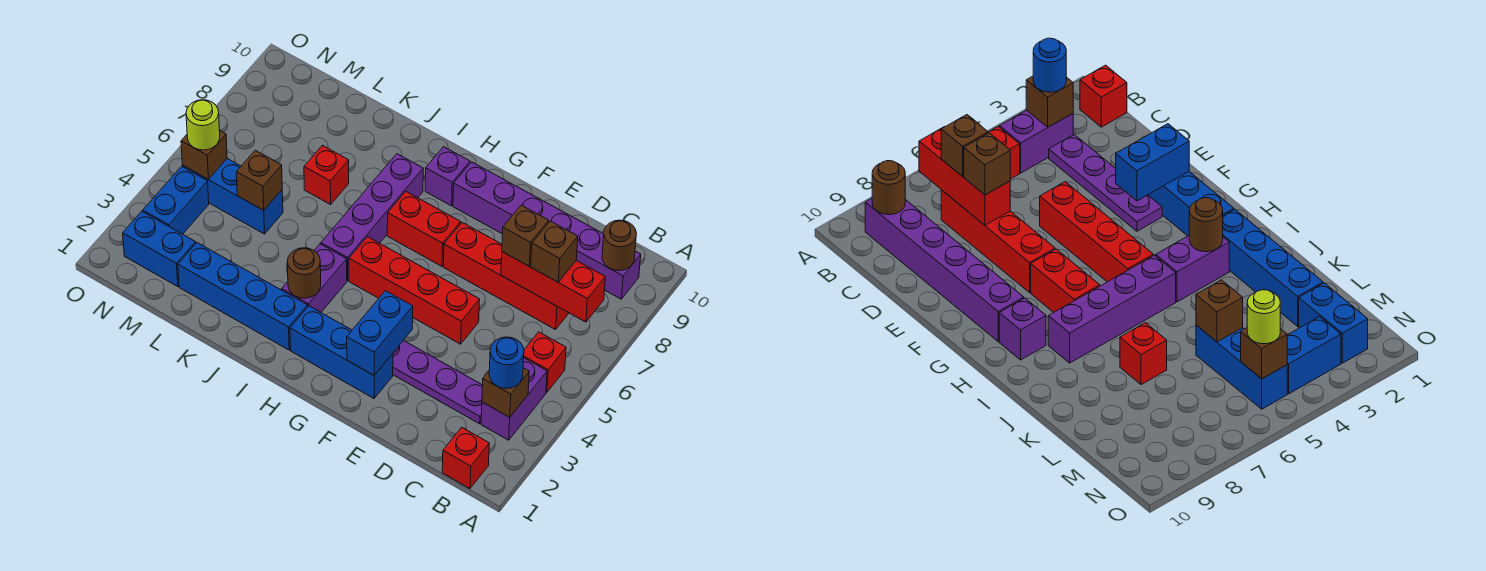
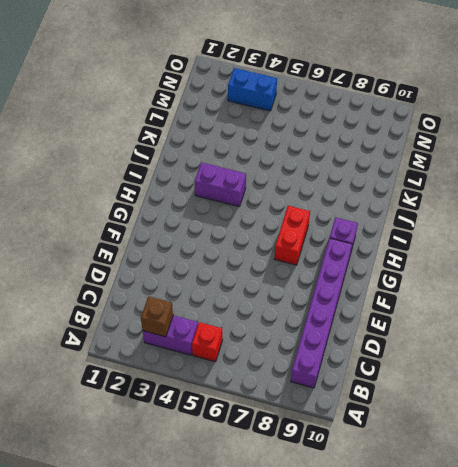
none -> red 1x1 brick [442,427,489,489]
none -> purple 1x4 plate [393,340,483,424]
none -> red 1x4 brick [443,222,569,330]

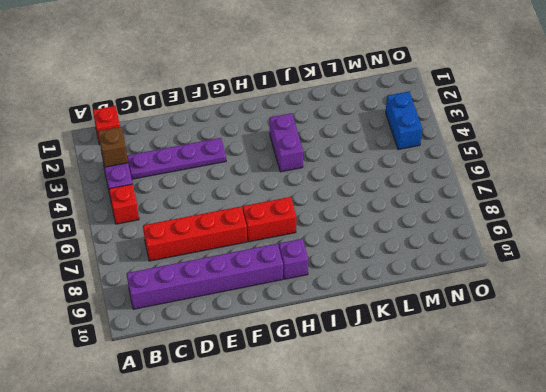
none -> red 1x4 brick [349,237,480,344]
none -> blue 1x3 brick [290,306,393,398]
none -> blue 1x4 brick [178,243,308,350]

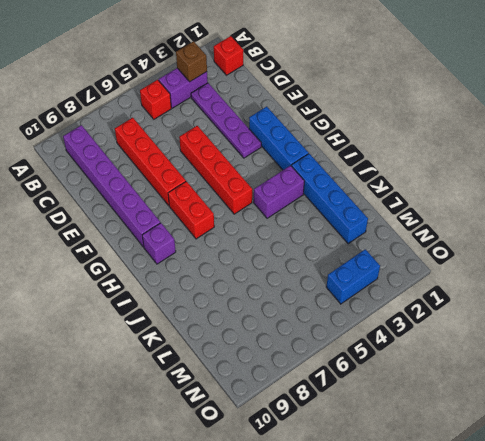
none -> purple 1x4 brick [321,154,423,281]
none -> red 1x1 brick [304,145,349,204]
none -> blue 1x3 brick [182,159,283,234]

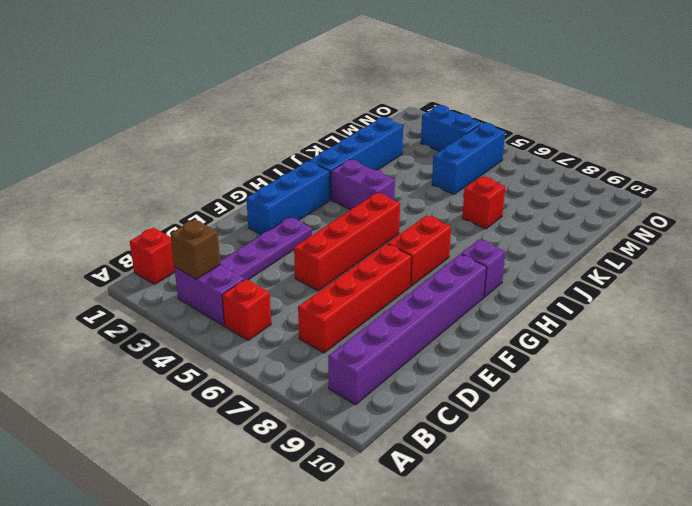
none -> purple 1x4 brick [321,154,423,281]
none -> blue 1x2 brick [123,211,196,287]
none -> red 1x3 brick [501,252,605,322]

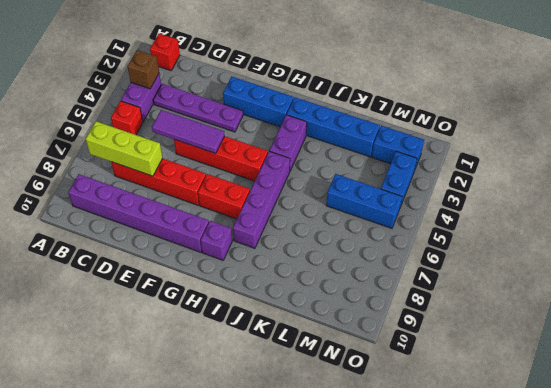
lime 1x3 brick [86,121,163,176] -> red 1x3 brick [501,252,605,322]
purple 1x3 tile [152,110,225,153] -> none
none -> red 1x1 brick [304,145,349,204]
none -> brown 1x1 round brick [602,220,636,271]
none -> blue 1x2 brick [347,291,413,375]

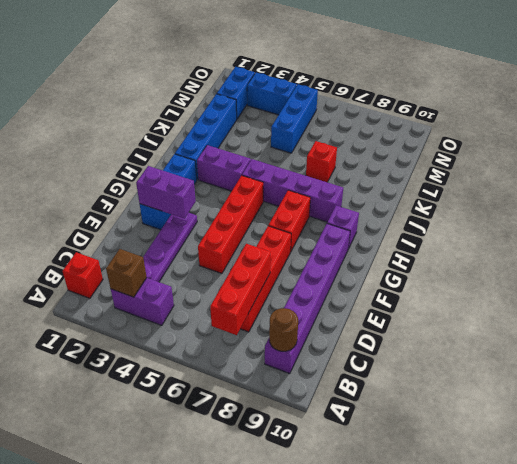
purple 1x2 brick [136,166,196,219] -> blue 1x2 brick [347,291,413,375]
none -> red 1x1 brick [524,332,566,393]
none -> brown 1x1 round brick [287,248,321,298]
none -> brown 1x1 brick [236,150,282,210]

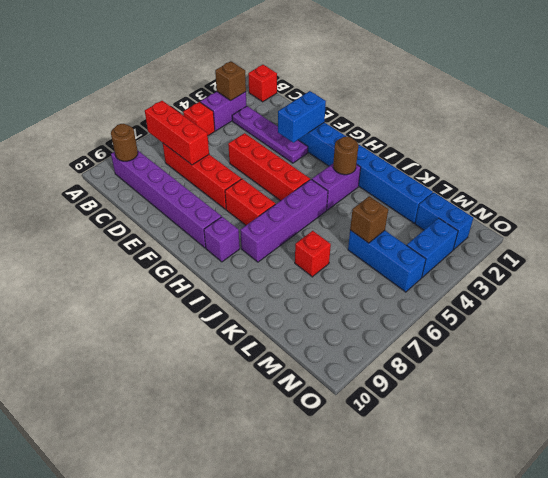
none -> brown 1x1 brick [181,131,227,179]
none -> blue 1x1 round brick [489,337,524,388]
none -> brown 1x1 brick [531,221,578,282]

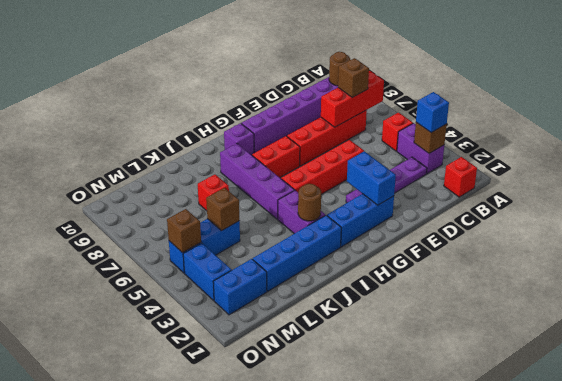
blue 1x1 brick [416,92,449,132] -> blue 1x1 round brick [489,337,524,388]
none -> brown 1x1 brick [502,205,549,266]
none -> lime 1x1 round brick [186,100,220,150]

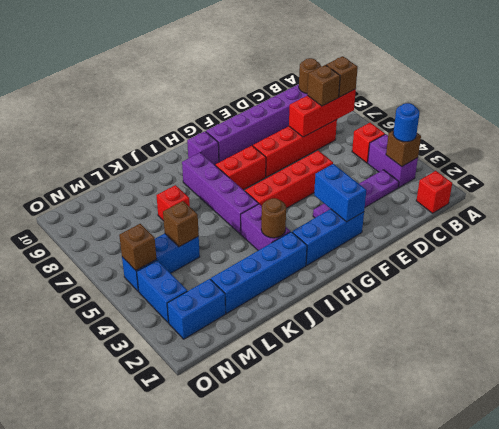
brown 1x1 brick [326,56,358,97] -> brown 1x1 brick moved to [502,205,549,266]
none -> lime 1x1 round brick [186,100,220,150]

